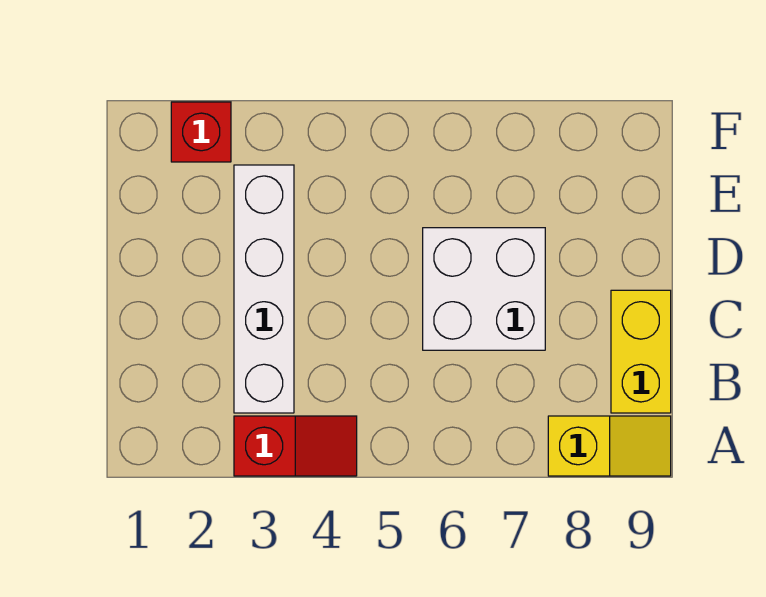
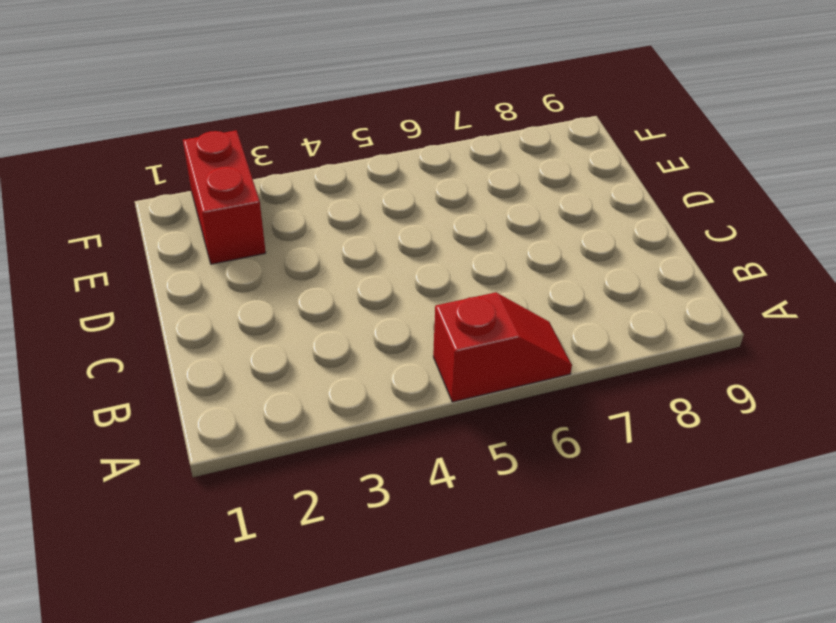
red 1x2 slope [433,292,572,402] -> red 1x2 slope moved to [234,416,357,476]
red 1x2 brick [183,130,266,264] -> red 1x1 brick [171,102,231,162]
none -> yellow 1x2 slope [548,416,671,476]
none -> white 1x4 brick [234,165,294,413]

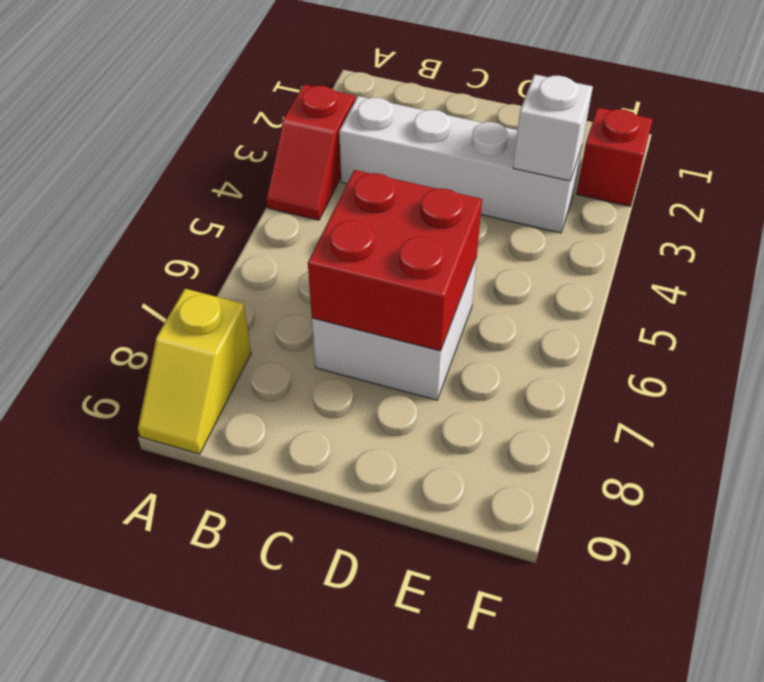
red 2x2 brick [308,170,482,351] -> none
white 1x1 brick [513,74,593,181] -> none
none -> yellow 1x2 brick [611,290,671,413]

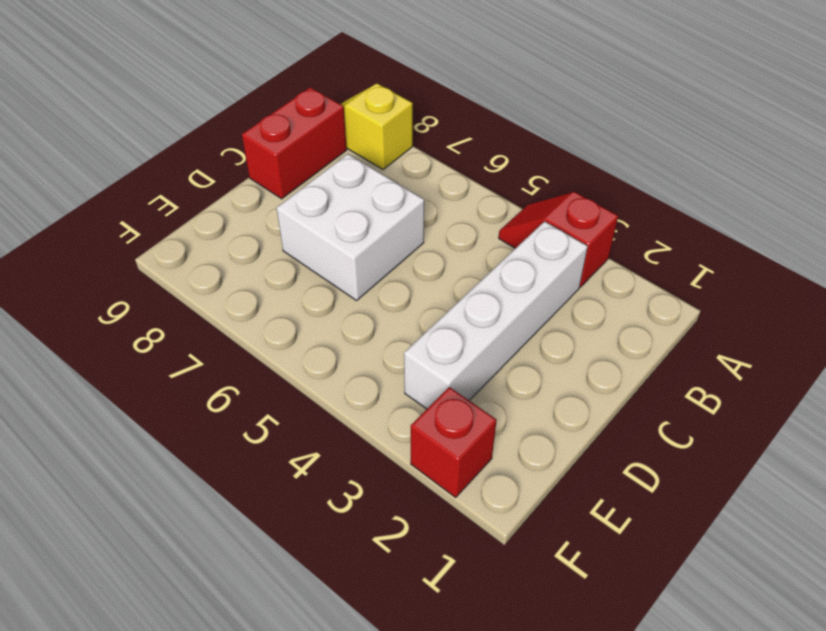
red 1x2 brick [242,87,347,199] -> yellow 1x2 brick [611,290,671,413]

